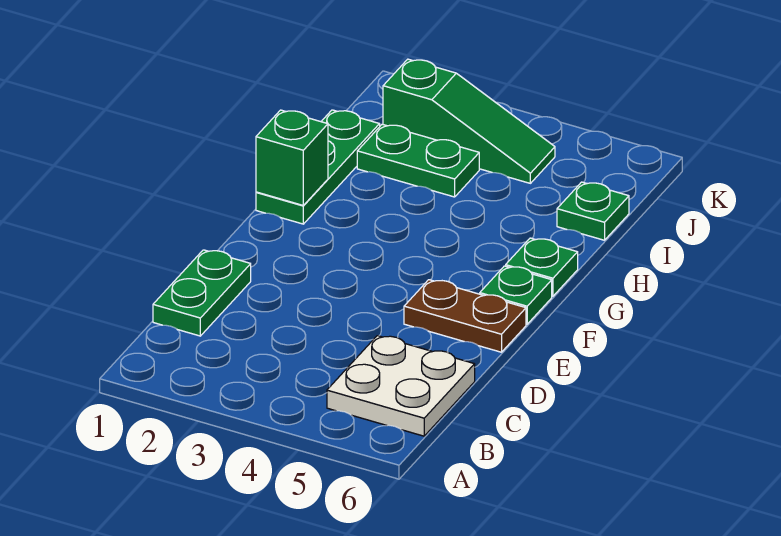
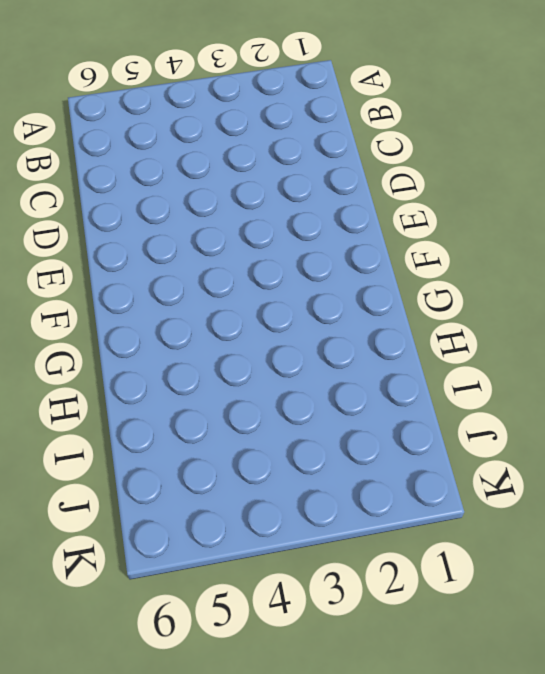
none -> white 2x2 plate [327,336,475,436]
none -> green 1x2 plate [153,250,251,336]

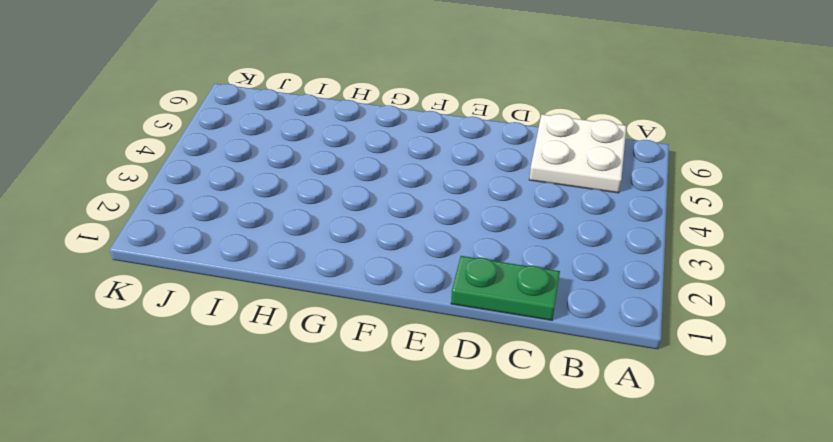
none -> brown 1x2 plate [404,280,526,352]
none -> green 1x1 plate [480,266,552,324]

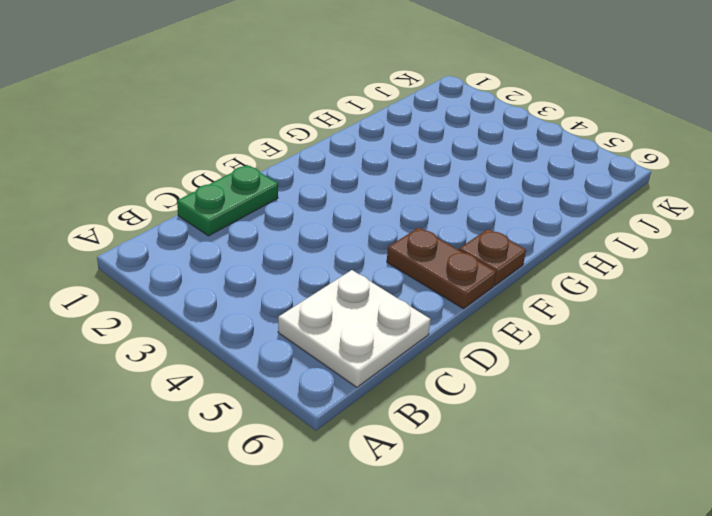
brown 1x1 plate [459,229,526,286] -> green 1x1 plate [480,266,552,324]
none -> green 1x3 plate [256,110,380,224]
none -> green 1x1 plate [506,238,578,296]

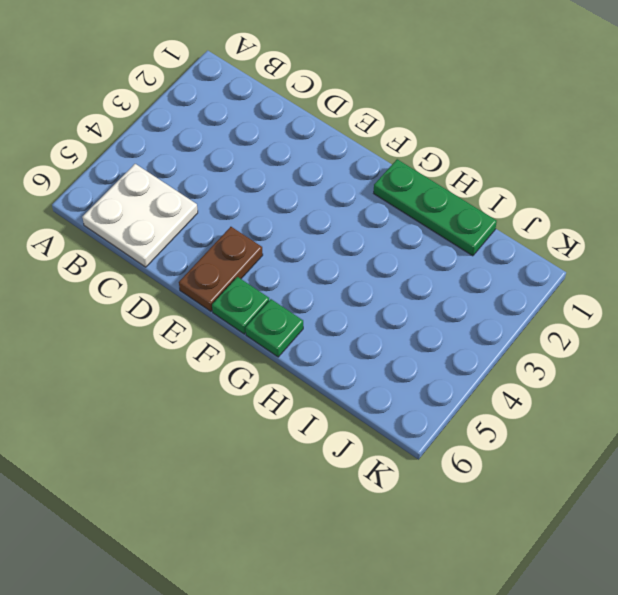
none -> green 1x2 plate [153,250,251,336]
none -> green 1x2 plate [357,124,479,197]

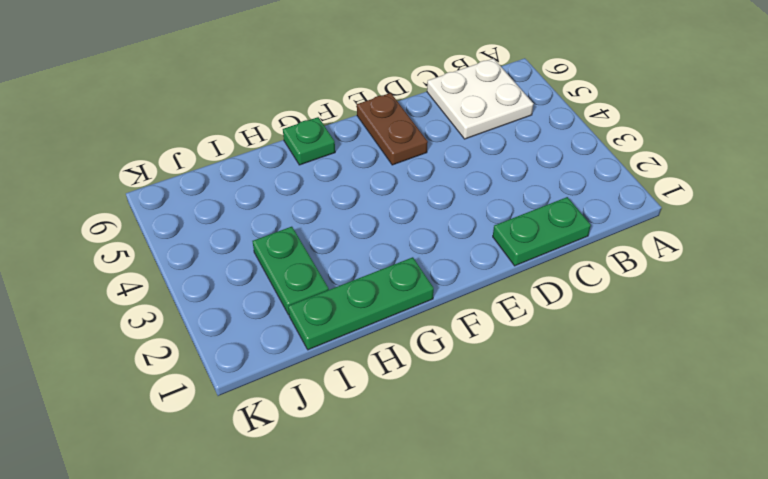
none -> green 1x1 plate [480,266,552,324]
none -> green 1x1 plate [557,182,629,240]

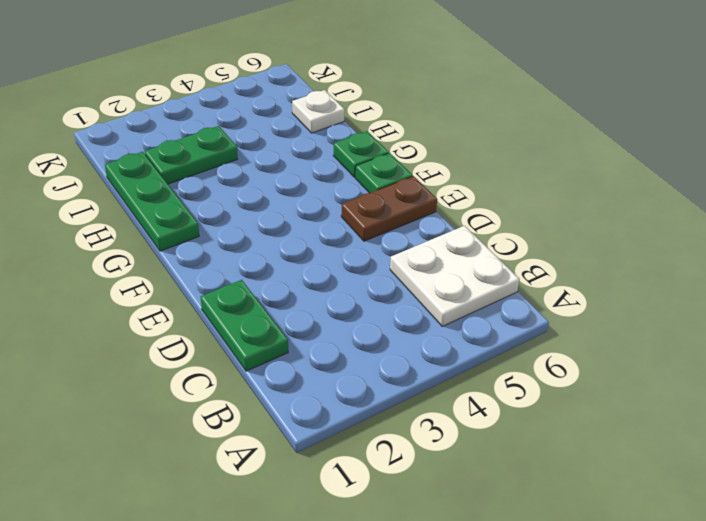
white 1x1 plate [292,90,345,133] -> green 1x1 plate [557,182,629,240]
none -> green 1x3 slope [383,59,555,183]
none -> green 1x1 brick [256,110,328,206]

